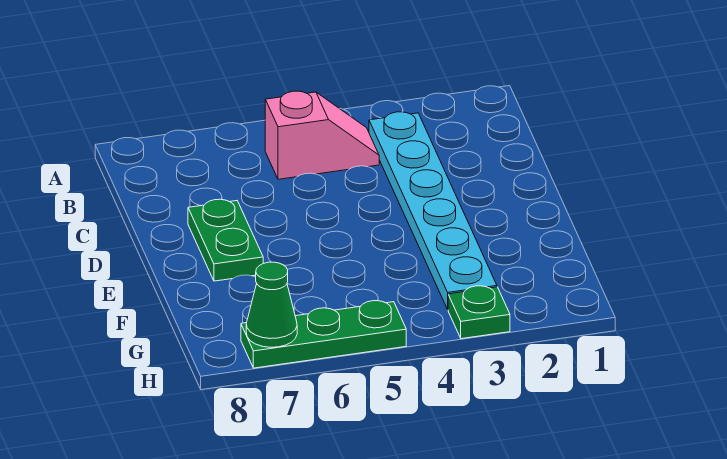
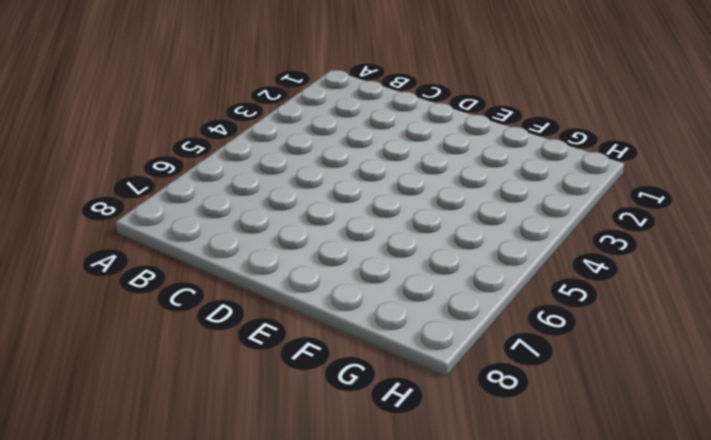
none -> cyan 1x6 plate [369,112,497,309]
none -> pink 1x2 slope [265,91,379,179]

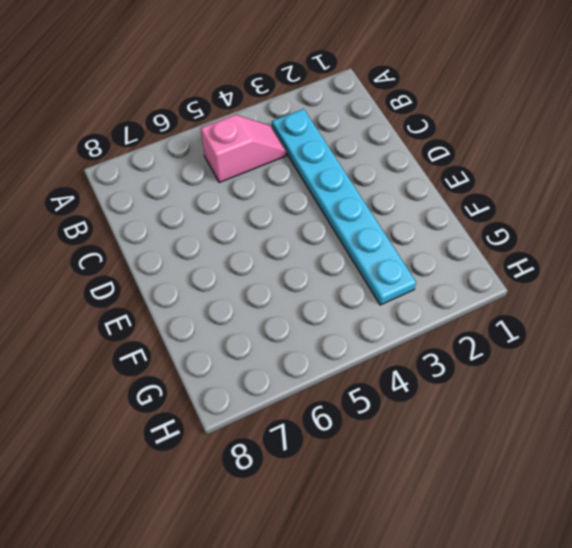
none -> green 1x2 plate [188,199,263,281]
none -> green 1x1 plate [448,286,510,339]

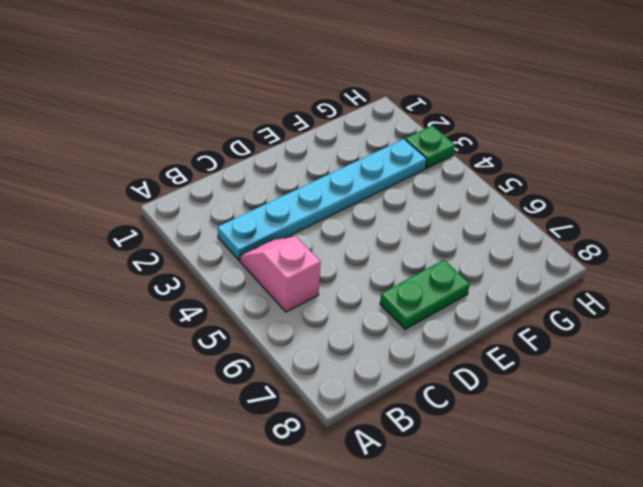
none -> green 1x3 plate [241,301,406,368]
none -> green 1x1 cone [246,262,297,347]

